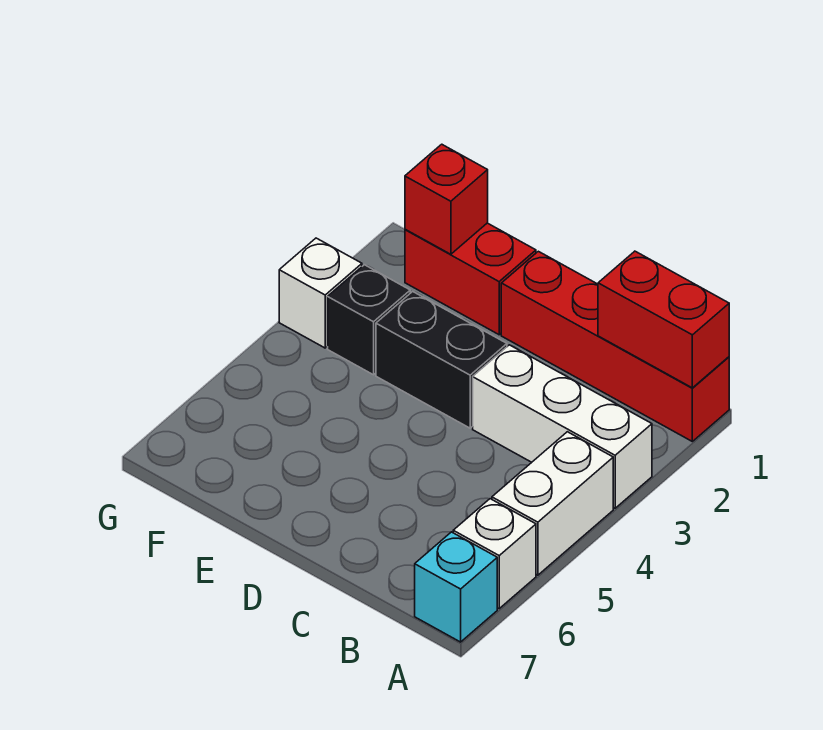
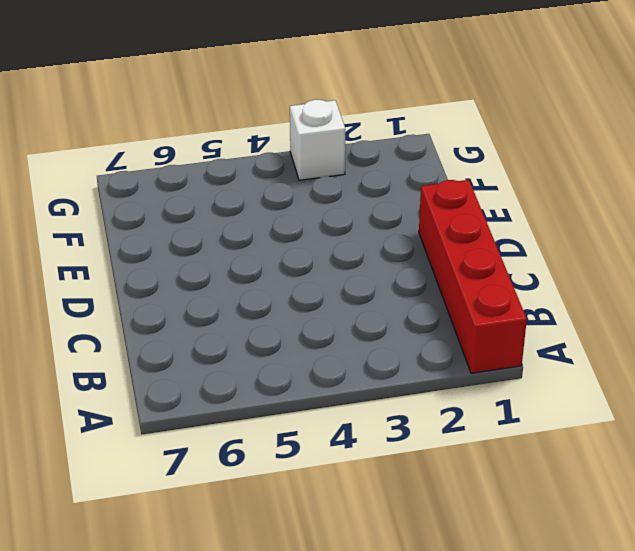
none -> white 1x3 brick [473,345,652,508]
none -> white 1x2 brick [492,432,613,575]

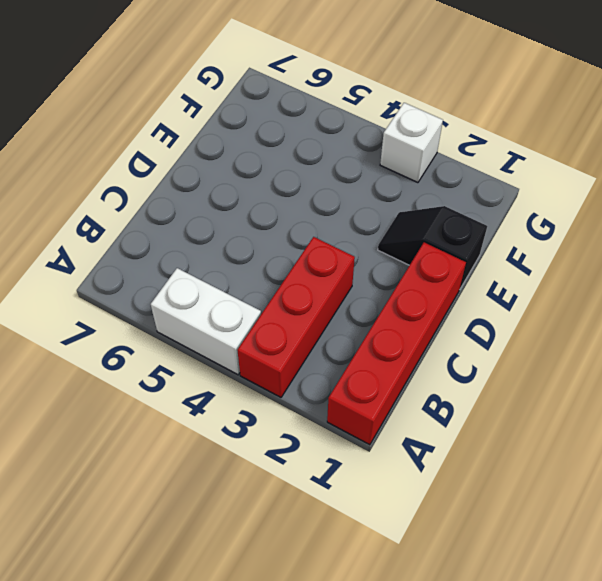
red 1x3 brick [237,237,355,397] -> white 1x3 brick [473,345,652,508]
black 1x2 slope [378,206,487,290] -> red 1x2 brick [405,223,536,335]
none -> white 1x1 brick [453,499,536,608]
none -> cyan 1x1 brick [415,532,497,642]

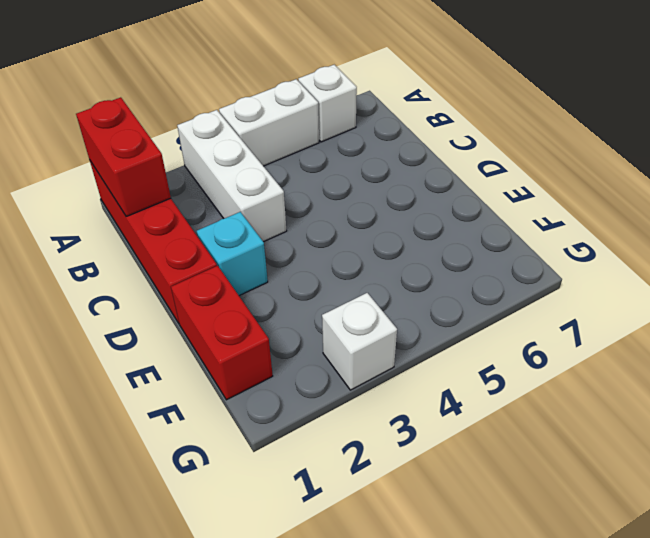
cyan 1x1 brick [197,212,268,296] -> cyan 1x1 brick moved to [415,532,497,642]
none -> black 1x2 brick [376,292,507,428]
none -> black 1x1 brick [328,265,410,375]

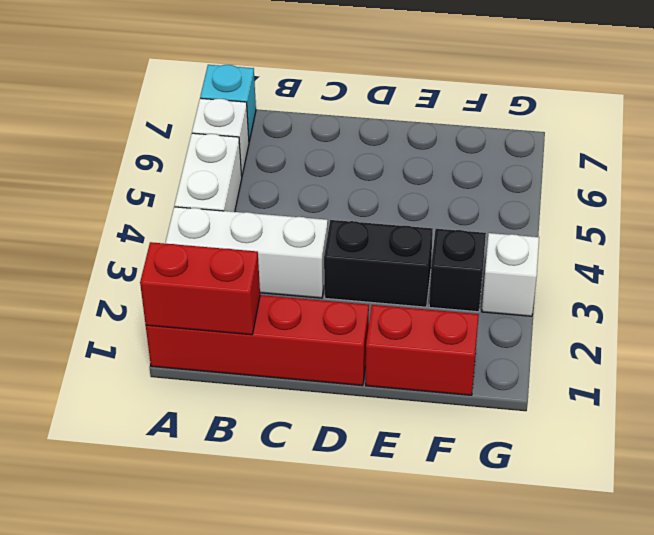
none -> red 1x1 brick [405,144,488,254]

